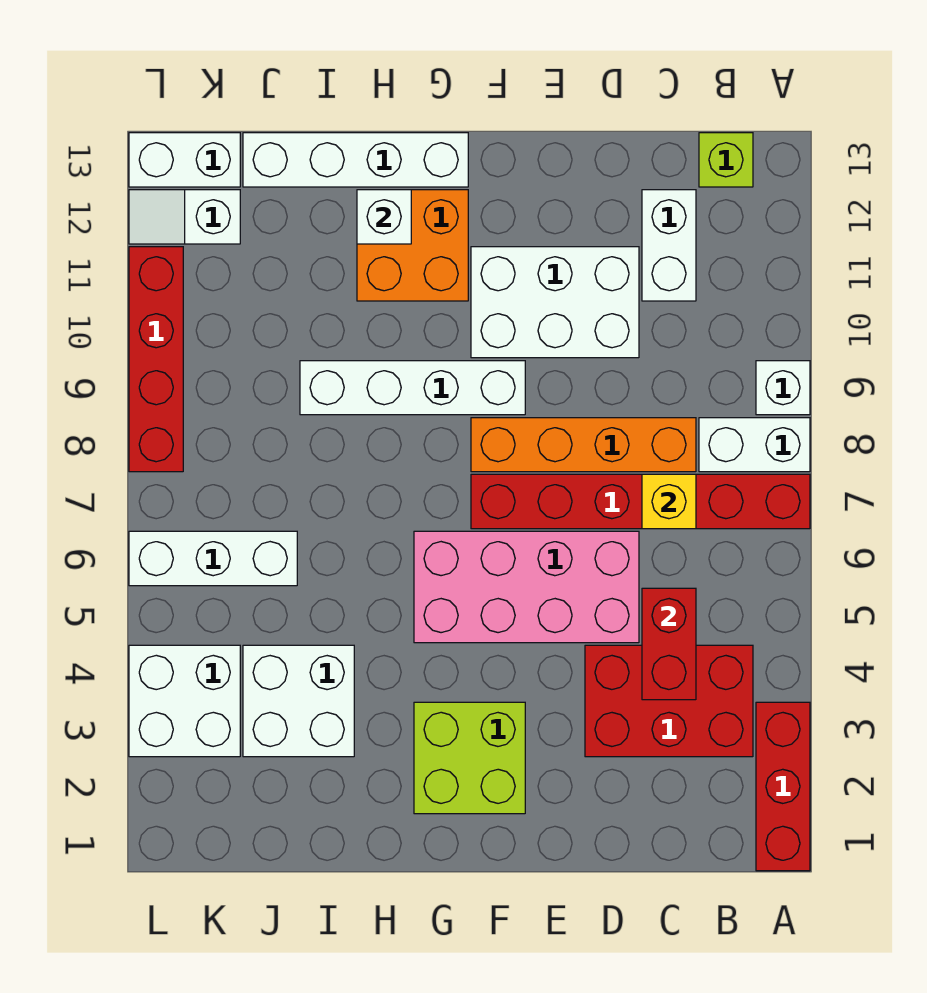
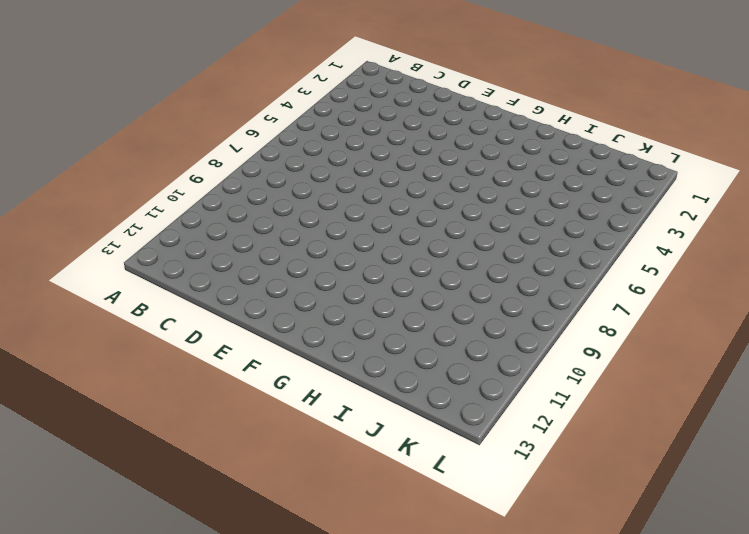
none -> red 1x3 brick [756,702,810,871]
none -> red 1x6 brick [471,474,810,529]
none -> white 1x2 brick [699,418,810,472]

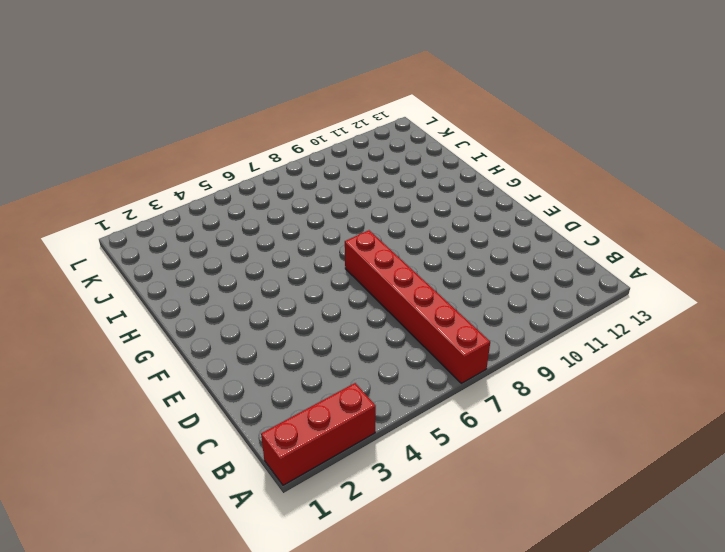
none -> white 1x2 brick [699,418,810,472]
none -> white 1x1 brick [756,361,810,415]
none -> red 2x3 brick [585,645,753,757]

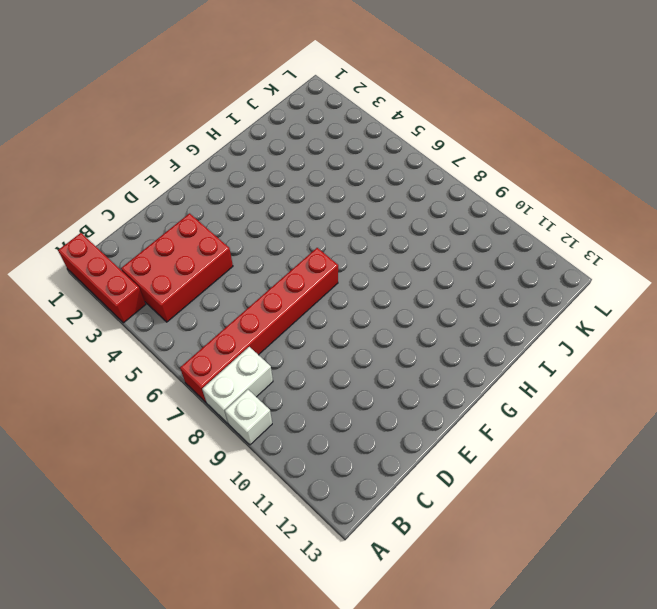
none -> lime 1x1 brick [699,133,753,187]
none -> orange 1x4 brick [471,418,696,472]
none -> white 1x2 brick [642,190,696,301]

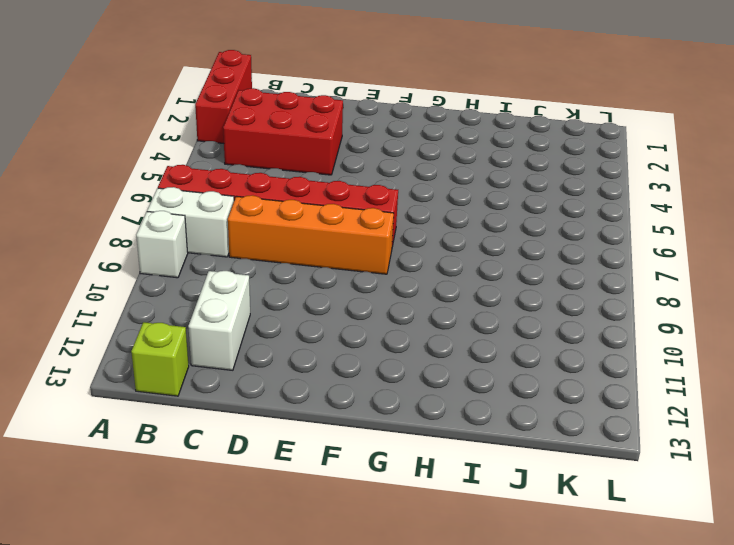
none -> pink 2x4 brick [414,531,639,643]
none -> white 2x3 brick [471,247,639,358]
none -> lime 2x2 brick [414,702,525,814]

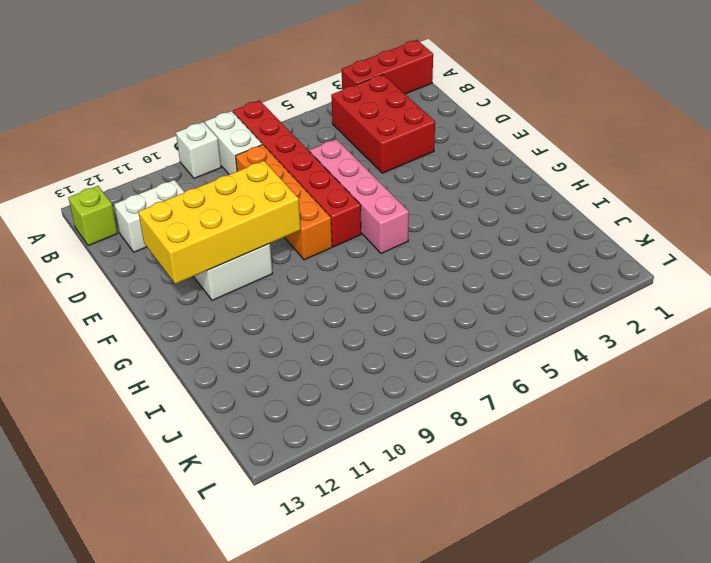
pink 1x4 brick [310,139,409,254] -> pink 2x4 brick [414,531,639,643]
yellow 2x4 brick [138,161,301,284] -> none
none -> lime 2x2 brick [414,702,525,814]
none -> white 1x4 brick [300,361,525,415]
none -> orange 2x2 brick [357,190,468,301]

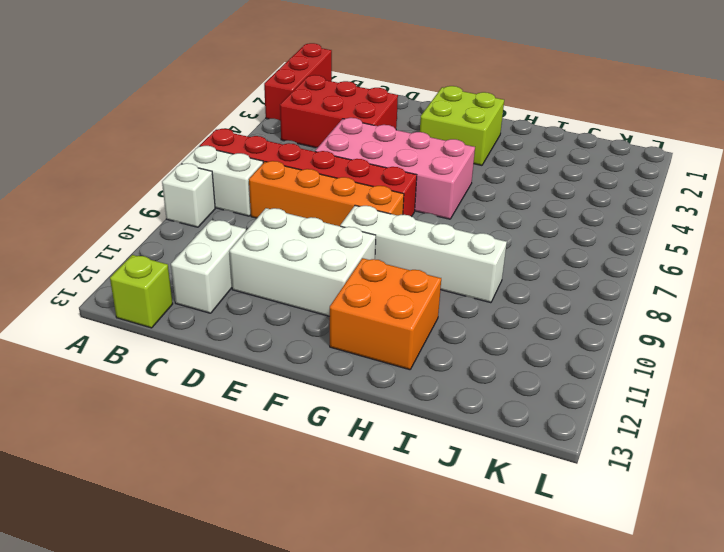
none -> white 1x4 brick [243,133,468,187]
none -> white 2x2 brick [243,645,354,757]
none -> white 1x3 brick [129,531,297,586]

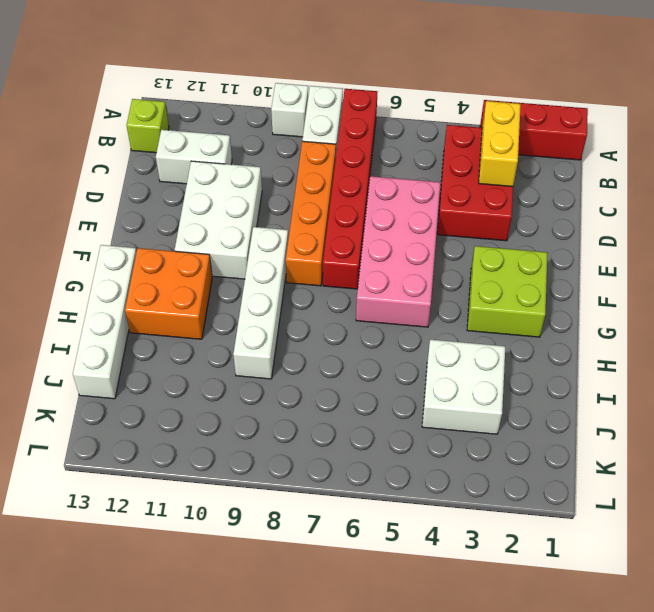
yellow 1x2 brick [479,101,521,187] -> none
none -> white 1x3 brick [129,531,297,586]
none -> white 2x2 brick [129,645,240,757]
none -> white 1x2 slope [129,190,240,244]

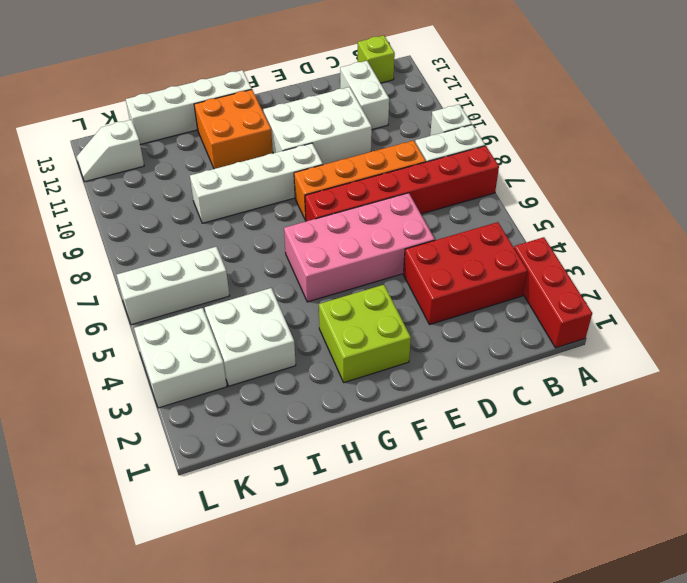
none -> white 1x2 brick [129,133,240,187]
none -> red 1x4 brick [129,247,183,472]
none -> red 1x2 brick [642,588,696,700]

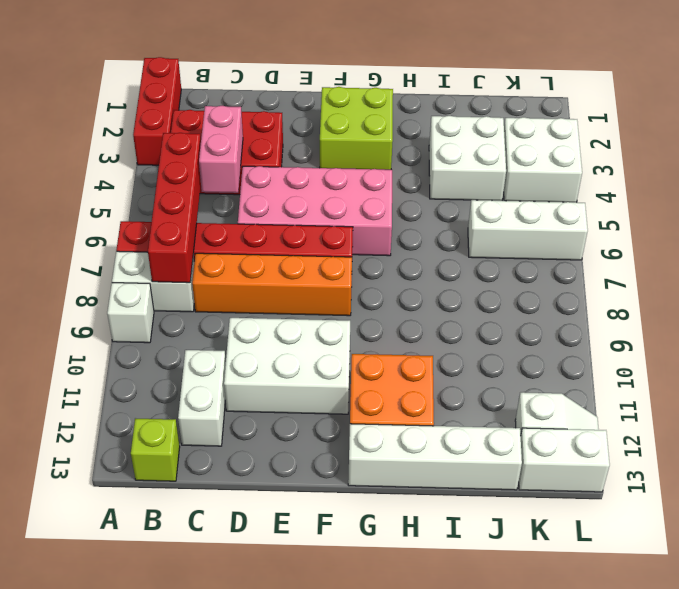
red 1x4 brick [148,133,201,283] -> red 1x4 brick moved to [129,247,183,472]
pink 1x2 brick [199,106,243,193] -> red 1x2 brick [642,588,696,700]
none -> white 1x4 brick [300,361,525,415]
none -> yellow 1x1 brick [642,474,696,529]
none -> white 1x1 brick [357,190,411,244]

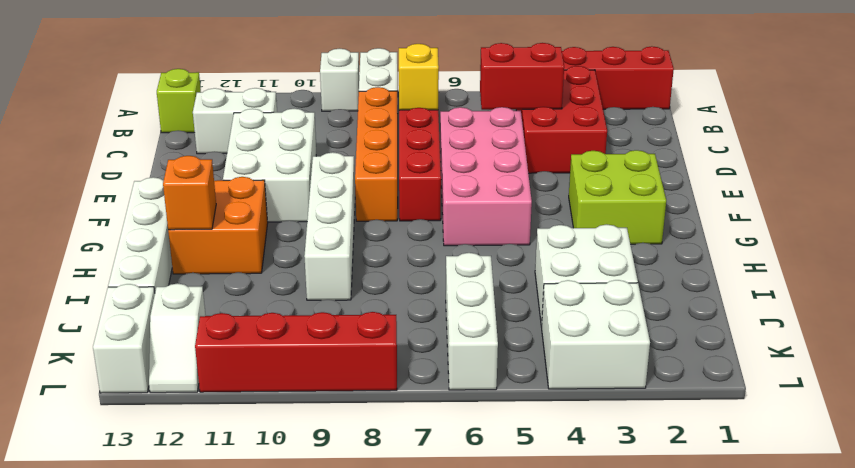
orange 1x1 brick [163,156,216,230] -> white 1x1 brick [357,190,411,244]

